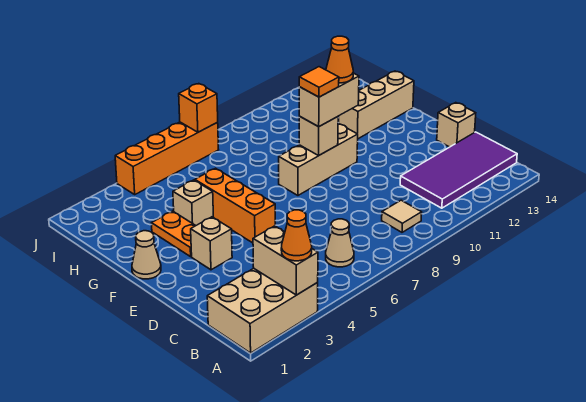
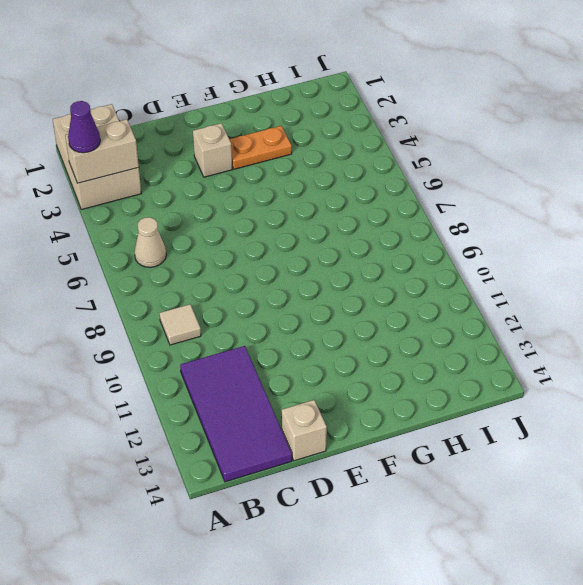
purple 1x1 cone [68,101,100,153] -> orange 1x1 cone [281,210,312,261]
none -> orange 1x3 brick [195,168,275,243]
none -> tan 1x1 cone [132,231,161,279]
none -> tan 1x3 brick [279,123,358,195]

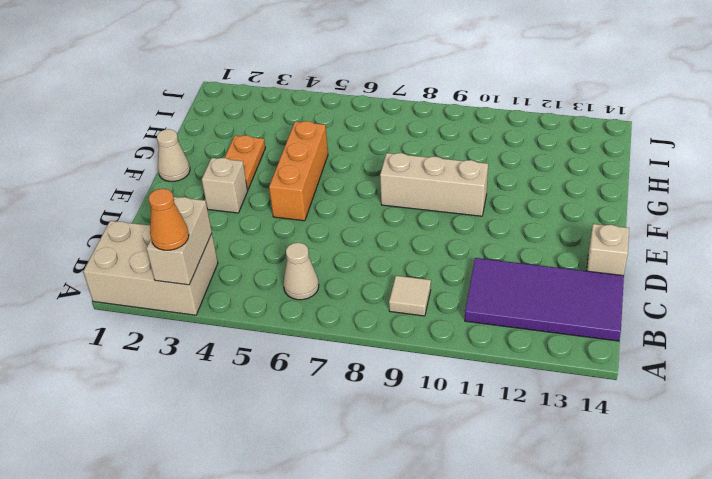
none -> tan 1x1 brick [173,180,213,226]
none -> tan 1x3 brick [339,71,414,139]
none -> orange 1x4 brick [115,122,219,194]

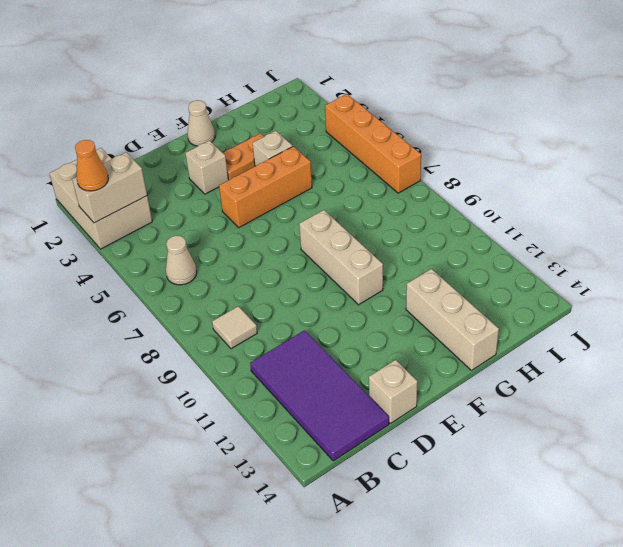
none -> tan 1x1 brick [299,116,338,156]
none -> orange 1x1 brick [179,84,218,132]
none -> tan 1x2 brick [299,73,359,127]

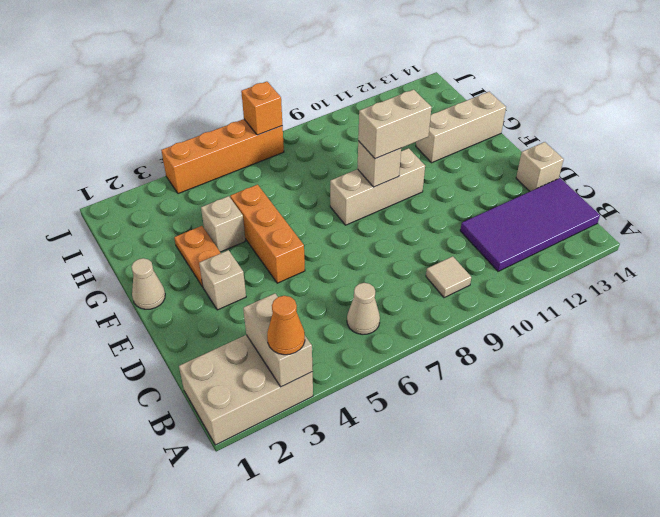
none -> orange 1x1 tile [299,67,339,97]
none -> orange 1x1 cone [326,36,353,83]

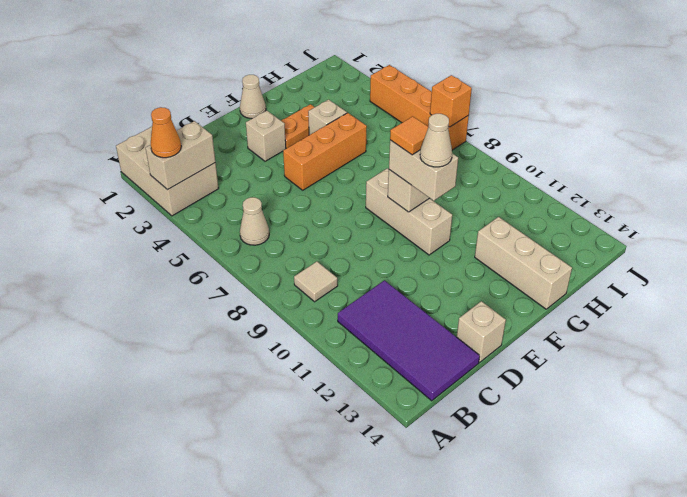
tan 1x1 cone [420,114,452,167] -> orange 1x1 cone [326,36,353,83]

